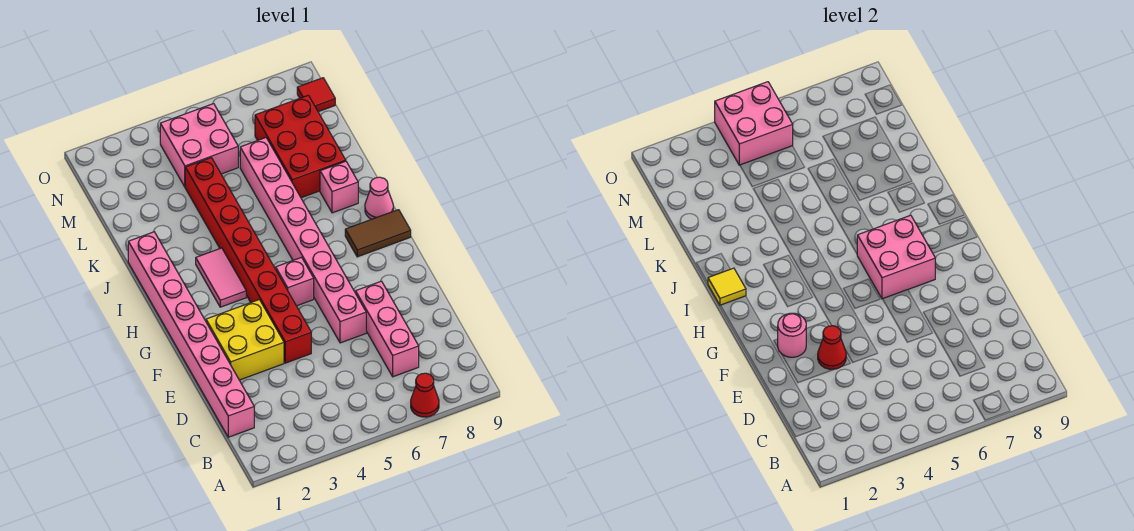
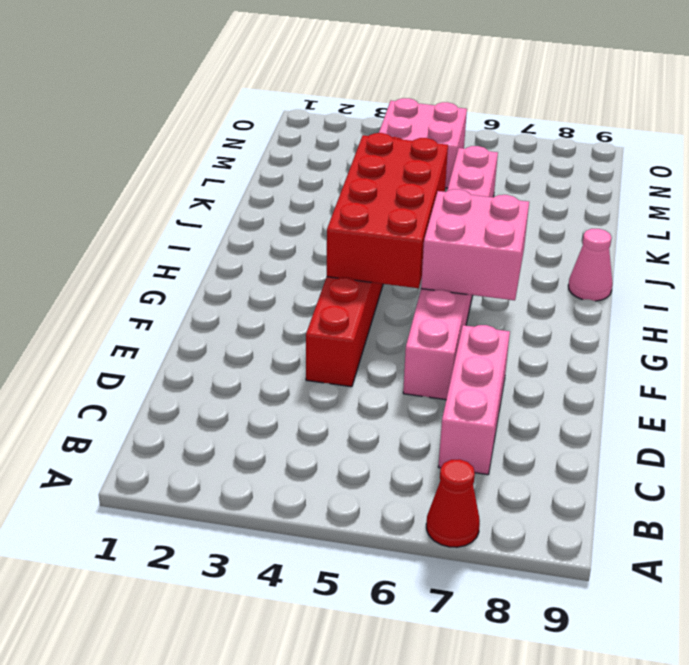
red 2x4 brick [327,133,448,288] -> none
none -> pink 1x8 brick [128,232,254,437]
none -> yellow 2x2 brick [206,300,284,380]
none -> pink 1x1 brick [276,258,314,306]

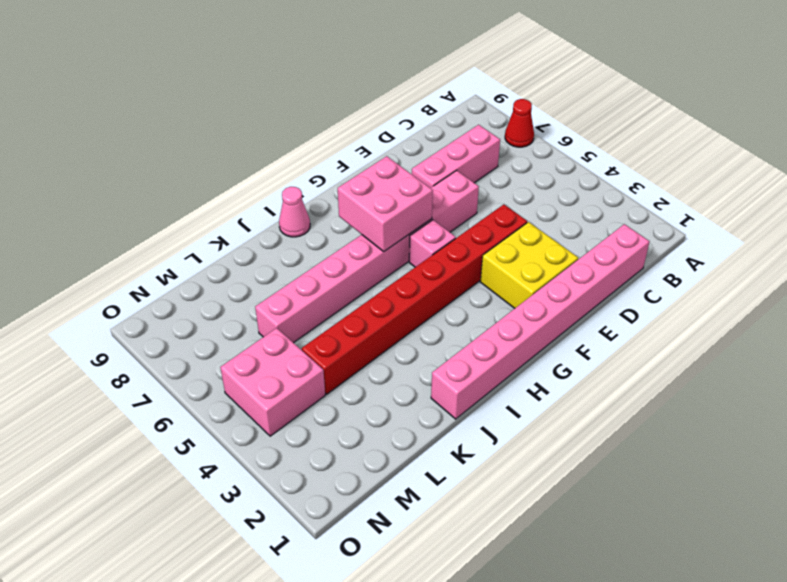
none -> pink 1x2 tile [196,248,246,307]
none -> brown 1x2 tile [345,210,411,257]
none -> pink 1x1 brick [320,161,358,213]

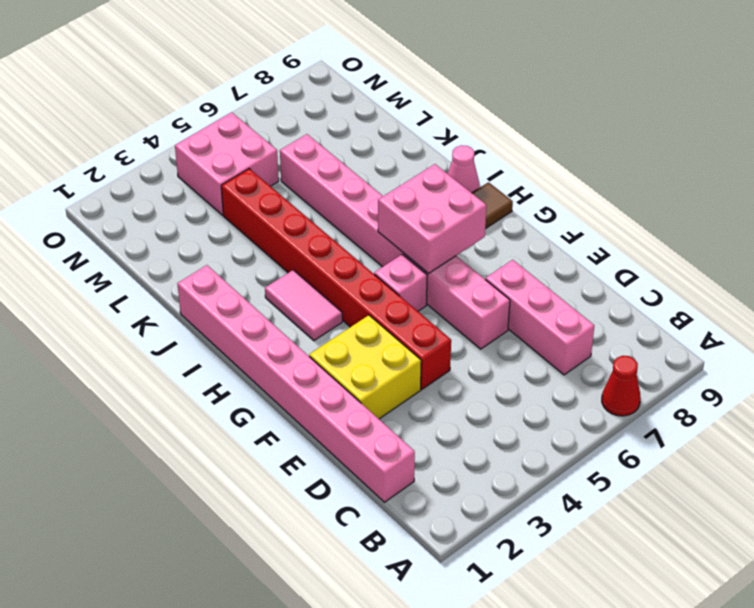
none -> pink 1x1 brick [320,161,358,213]
none -> red 2x3 brick [255,95,346,198]
none -> red 1x1 tile [297,78,335,112]

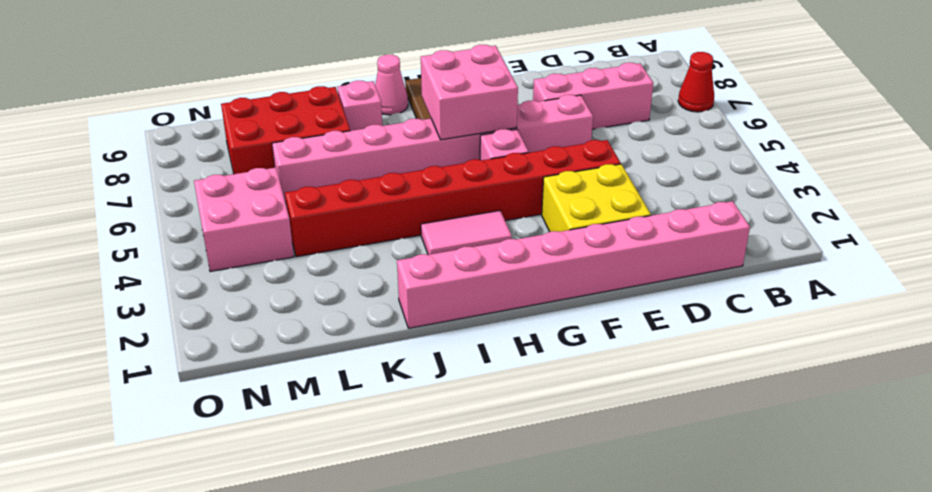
none -> red 1x1 tile [297,78,335,112]
none -> red 1x1 cone [818,326,846,370]
none -> pink 1x1 round brick [778,313,806,357]

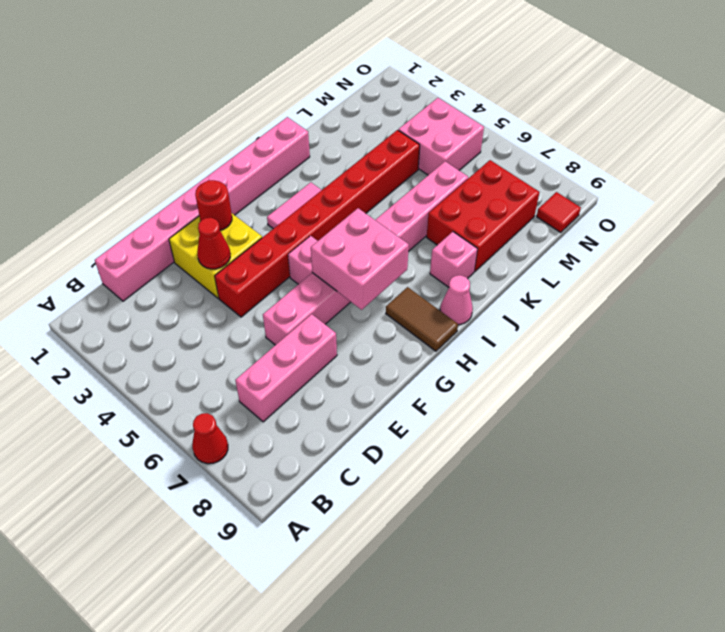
red 1x1 round brick [195,180,232,230] -> pink 1x1 round brick [778,313,806,357]
none -> yellow 1x1 tile [708,268,746,305]
none -> pink 2x2 brick [715,82,793,165]

